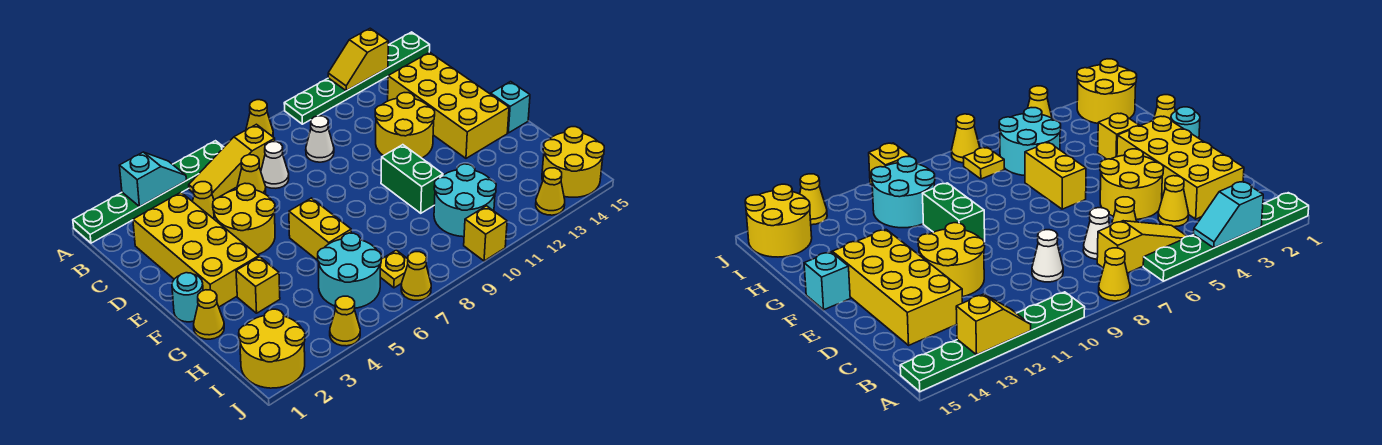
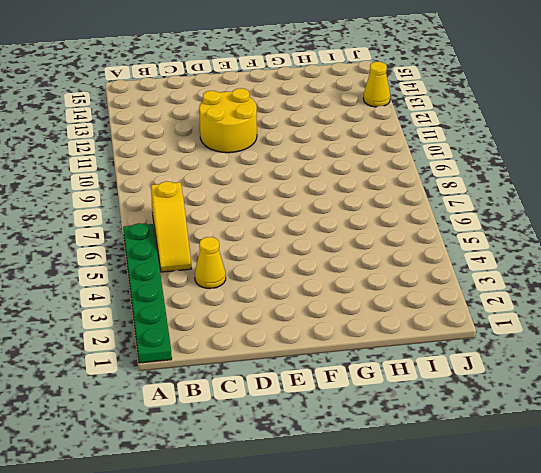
none -> yellow 1x1 cone [246,100,273,137]
none -> green 1x6 plate [284,32,430,124]
none -> yellow 2x4 brick [133,192,259,307]

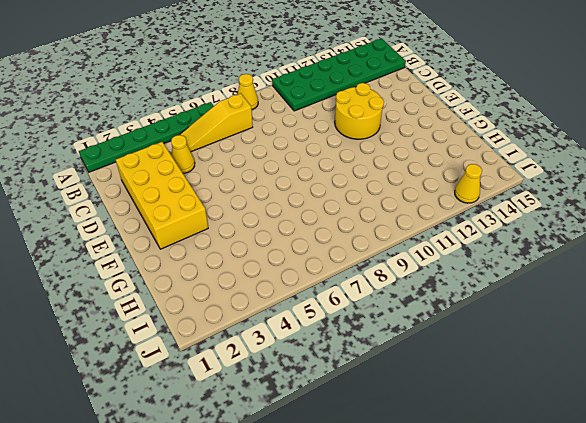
green 2x6 plate [272,38,406,111] -> green 1x6 plate [284,32,430,124]
none -> yellow 1x1 cone [237,155,266,194]
none -> white 1x1 cone [261,142,289,188]
none -> white 1x1 cone [306,116,334,162]

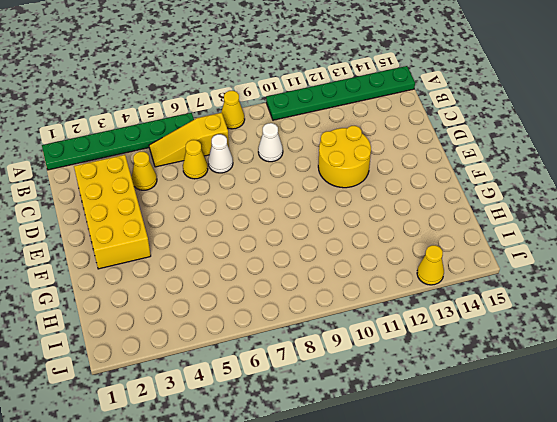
none -> yellow 2x4 brick [388,52,509,158]
none -> yellow 2x2 round brick [213,183,275,255]
none -> cyan 1x1 round brick [172,273,203,322]

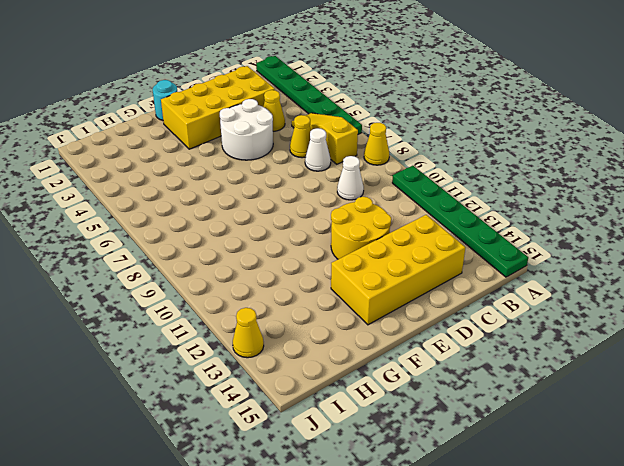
white 2x2 round brick [220,99,273,160] -> yellow 2x2 round brick [213,183,275,255]
none -> yellow 1x2 brick [289,198,351,260]
none -> green 1x2 brick [381,145,443,213]
none -> cyan 1x1 brick [491,82,530,133]

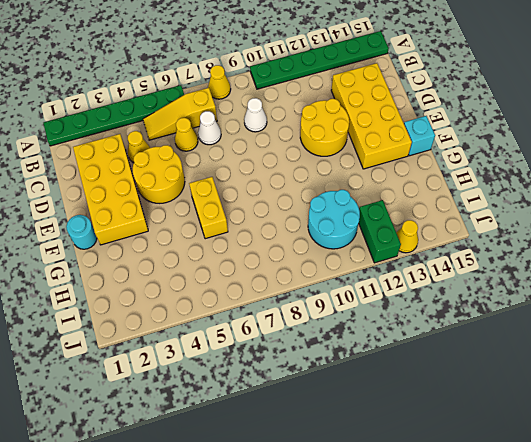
green 1x2 brick [359,200,401,263] -> green 1x2 brick moved to [381,145,443,213]
none -> yellow 1x1 cone [194,290,224,339]
none -> yellow 1x1 brick [236,257,280,313]
none -> cyan 2x2 round brick [318,233,381,308]

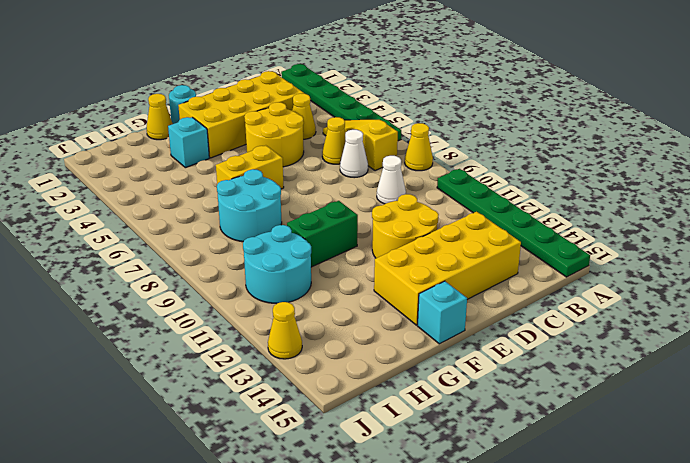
cyan 1x1 brick [168,117,209,168] -> yellow 1x1 brick [236,257,280,313]
cyan 2x2 round brick [217,169,282,242] -> cyan 2x2 round brick moved to [318,233,381,308]
none -> yellow 2x2 round brick [239,309,305,388]
none -> yellow 1x1 plate [380,250,408,288]
none -> yellow 2x2 round brick [542,127,604,197]

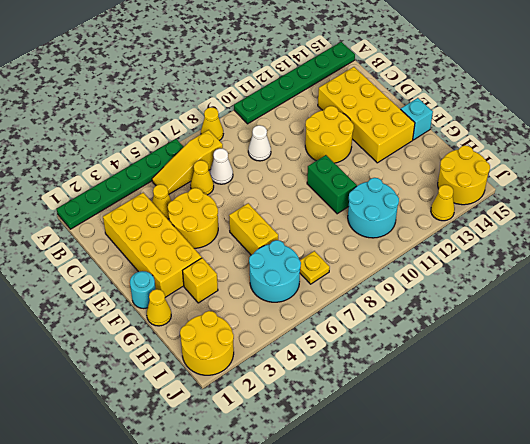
none -> yellow 1x1 cone [330,296,360,346]
none -> yellow 1x1 cone [401,252,431,300]
none -> yellow 1x1 brick [464,206,507,261]

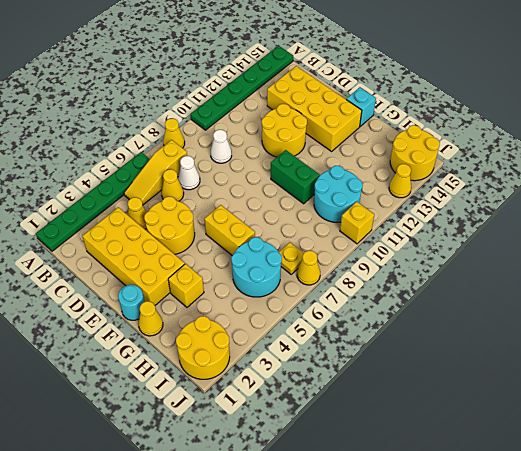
none -> yellow 1x1 cone [330,296,360,346]
none -> cyan 1x2 slope [119,152,186,207]
none -> yellow 1x2 slope [328,28,388,91]

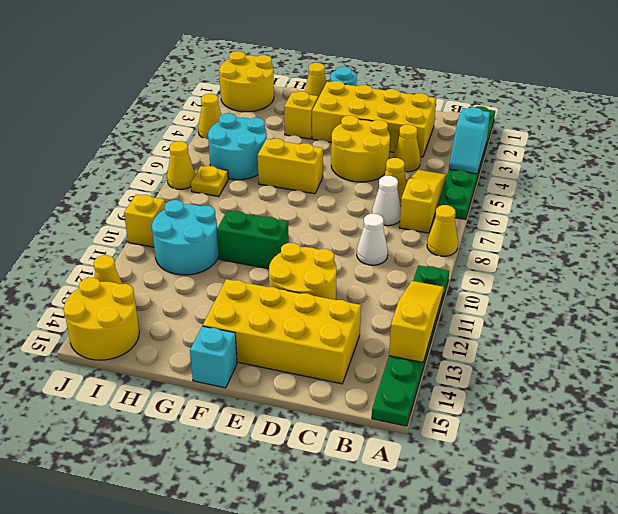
yellow 1x3 slope [389,281,444,362] -> yellow 1x2 slope [328,28,388,91]

